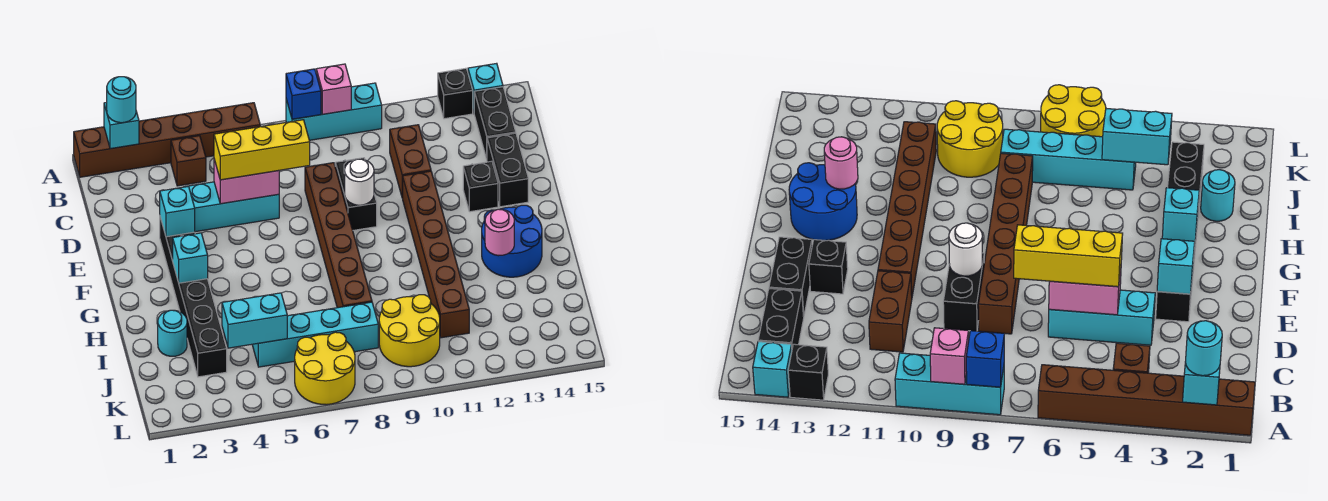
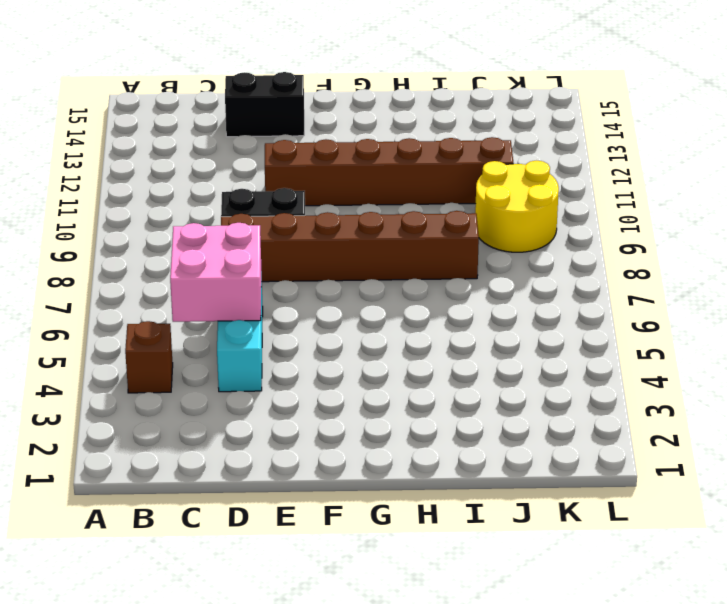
pink 2x2 brick [170,223,261,322] -> pink 1x2 brick [214,159,279,204]
none -> brown 1x6 brick [74,103,260,177]
none -> cyan 1x3 brick [286,83,382,140]
none -> black 1x1 brick [438,68,473,119]
none -> cyan 1x1 brick [468,63,503,112]

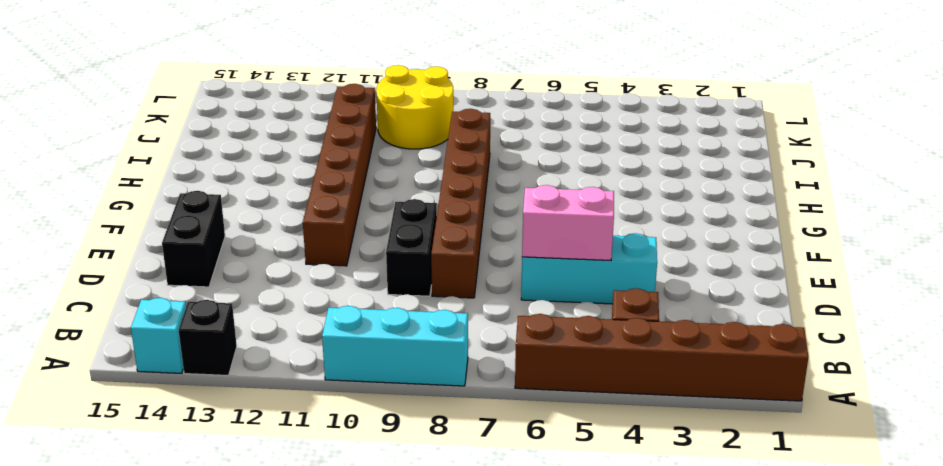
none -> black 1x2 brick [474,87,516,159]
none -> brown 1x2 brick [390,125,431,198]
none -> black 1x6 brick [160,217,227,377]
none -> black 1x1 brick [463,161,498,212]

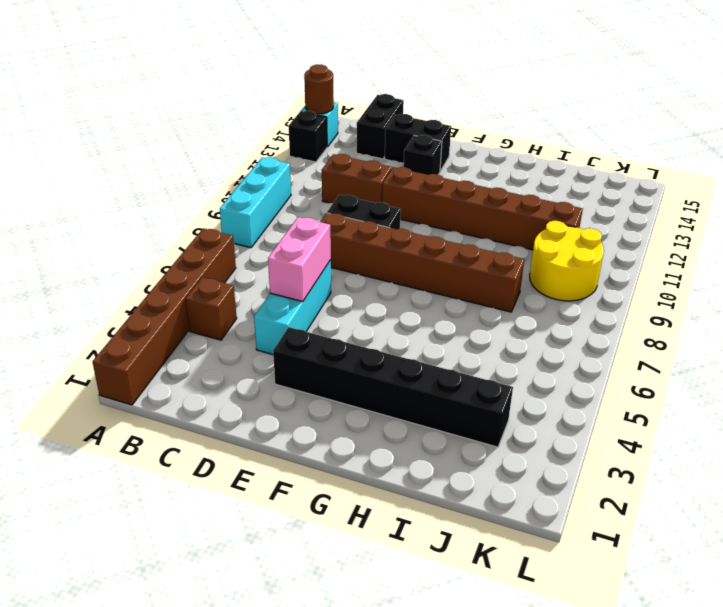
brown 1x1 round brick [304,64,334,114] -> none
black 1x2 brick [356,94,404,159] -> black 1x2 brick turned to [474,87,516,159]
none -> blue 2x2 round brick [482,205,542,277]
none -> cyan 1x1 round brick [158,310,187,356]
none -> cyan 1x4 brick [252,302,378,367]
none -> yellow 2x2 round brick [295,332,355,405]

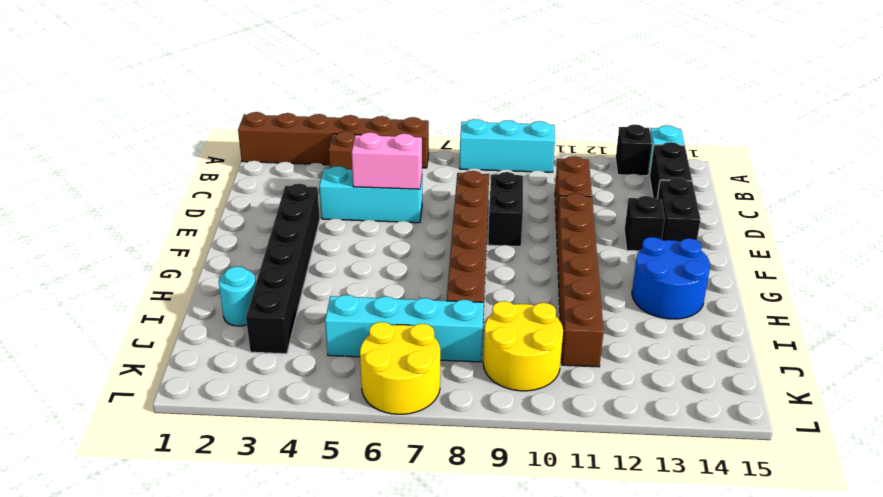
none -> cyan 1x1 brick [104,102,139,149]
none -> blue 1x1 brick [286,69,321,119]
none -> pink 1x1 brick [316,64,351,114]
none -> cyan 1x1 brick [160,186,195,237]

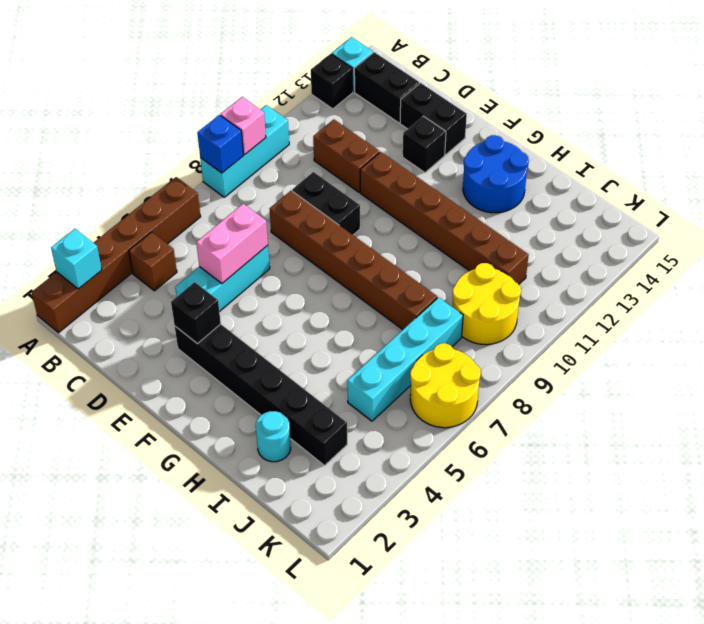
black 1x1 brick [171,282,221,344] -> cyan 1x1 brick [160,186,195,237]
none -> white 1x1 round brick [345,159,374,205]
none -> cyan 1x1 brick [173,233,208,283]
none -> pink 1x1 round brick [485,209,514,256]
none -> cyan 1x2 brick [222,293,287,348]

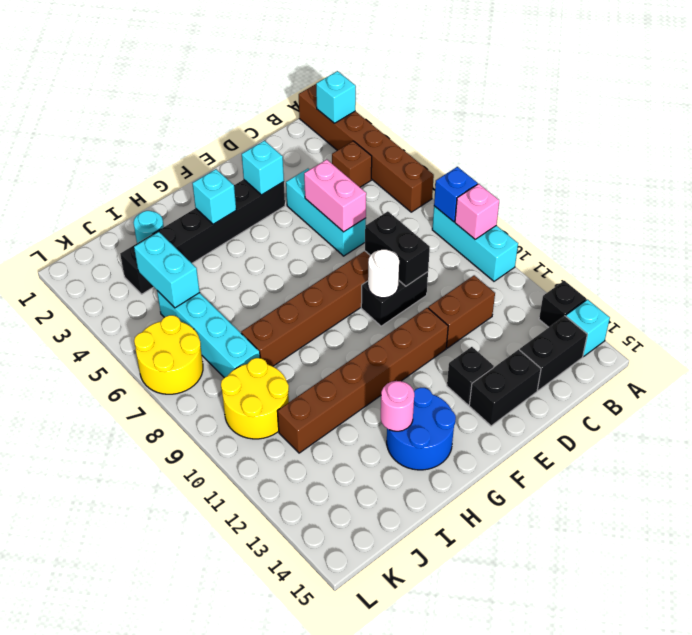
black 1x2 brick [365,211,430,286] -> none
none -> cyan 1x1 round brick [107,77,136,123]
none -> yellow 1x3 brick [214,120,310,180]

